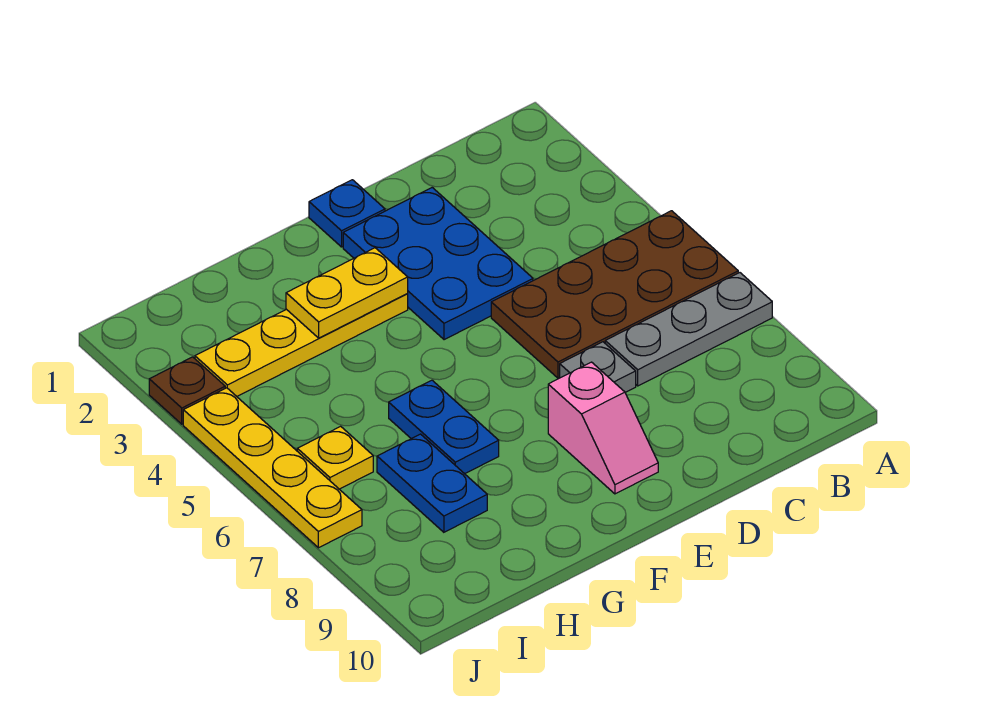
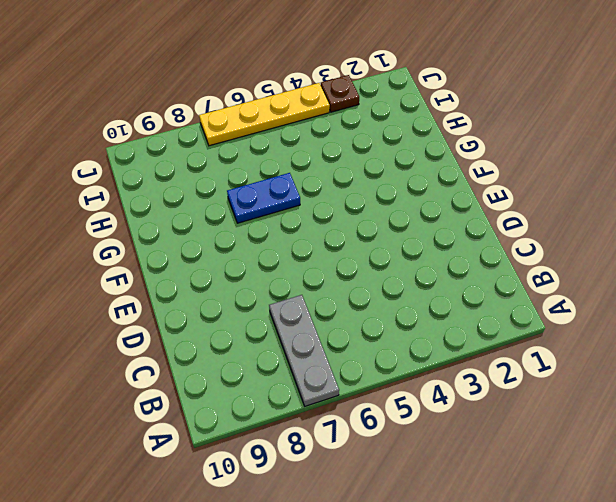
none -> brown 2x4 plate [491,211,738,378]
none -> blue 2x3 plate [343,188,533,340]
none -> grey 1x1 plate [560,342,636,392]

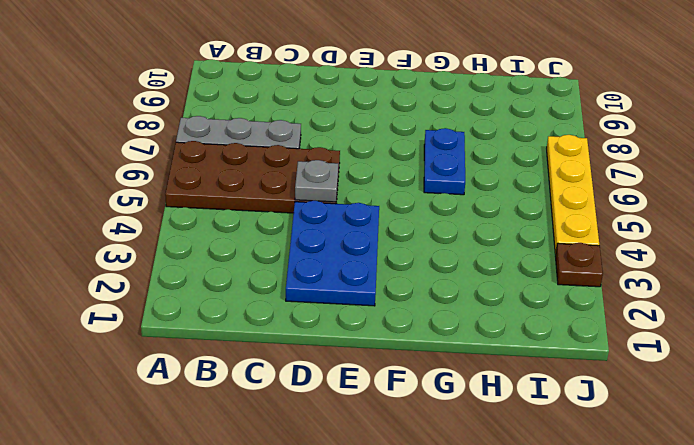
grey 1x1 plate [295,160,338,202] -> grey 1x1 plate moved to [560,342,636,392]
none -> blue 1x1 plate [309,180,385,247]
none -> pink 1x2 slope [548,362,658,494]
none -> yellow 1x4 plate [195,294,408,396]

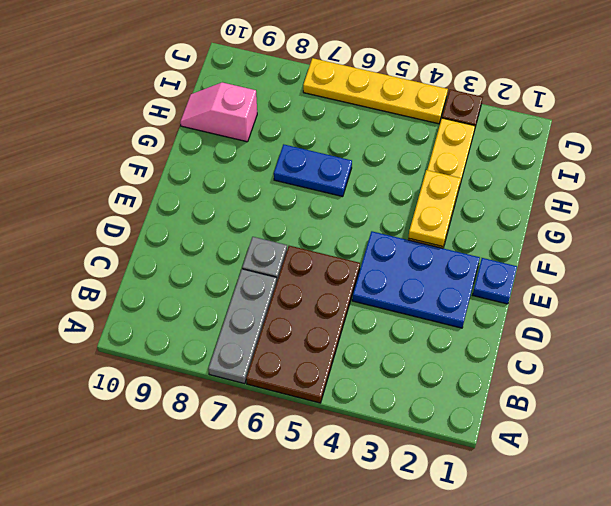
pink 1x2 slope [180,82,257,142] -> pink 1x2 slope moved to [548,362,658,494]
none -> blue 1x2 plate [377,434,487,532]
none -> yellow 1x1 plate [297,426,373,489]

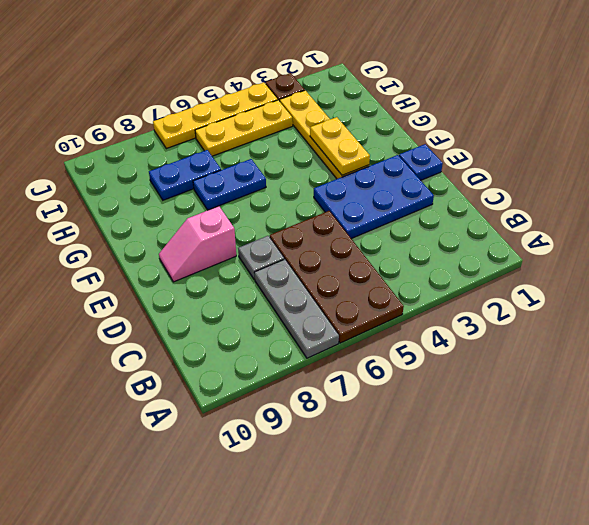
yellow 1x3 plate [195,100,293,156] -> yellow 1x1 plate [297,426,373,489]

